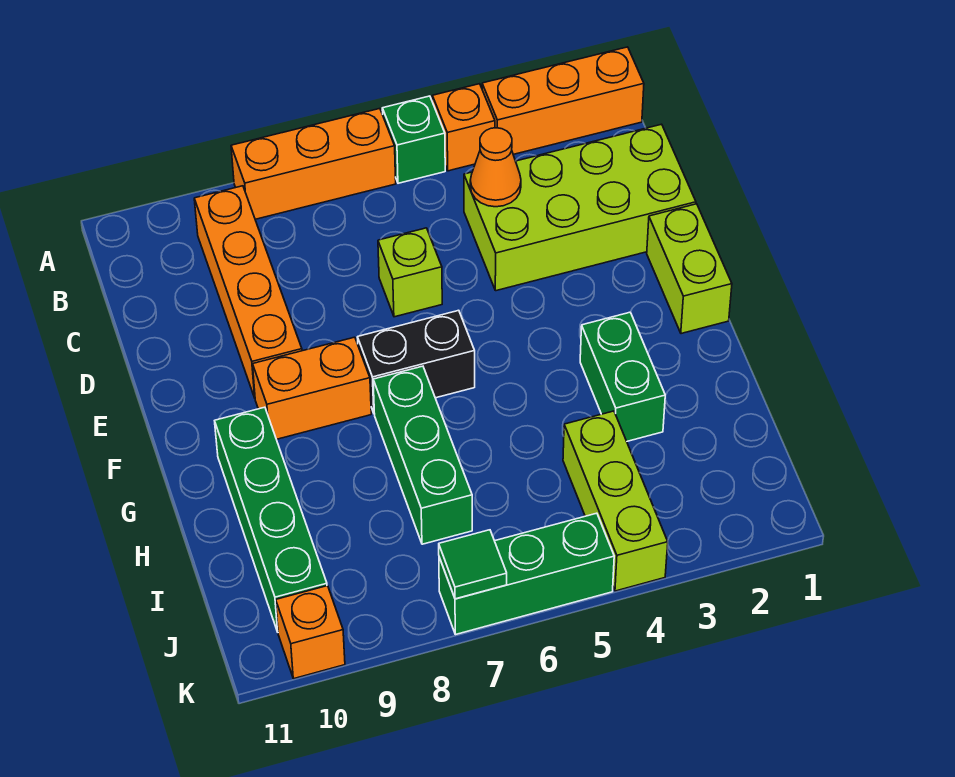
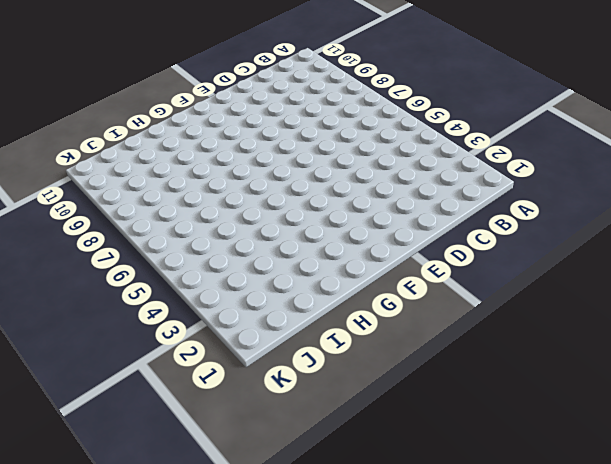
none -> orange 1x3 brick [482,47,644,154]
none -> orange 1x1 brick [432,84,495,171]
none -> green 1x1 brick [382,96,445,183]

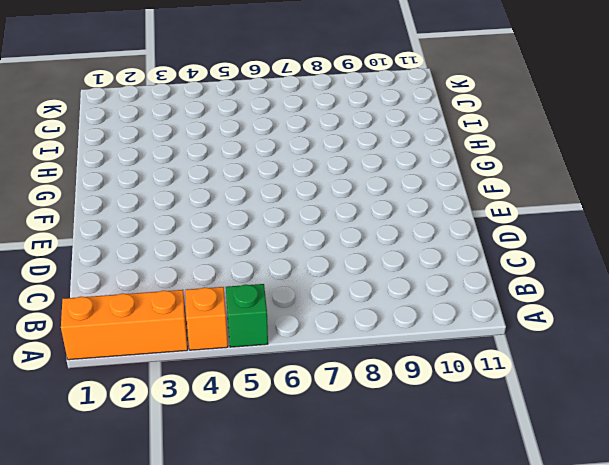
none -> orange 1x3 brick [231,109,396,219]
none -> orange 1x4 brick [194,186,302,398]
none -> lime 2x4 brick [464,124,696,291]

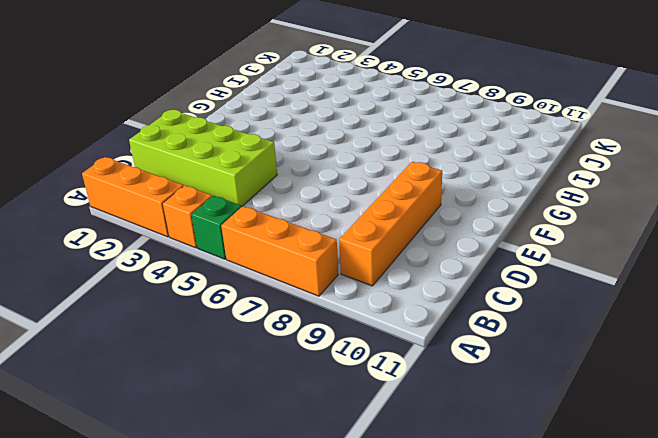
none -> lime 1x1 brick [378,228,442,317]
none -> lime 1x2 brick [647,204,732,334]
none -> black 1x2 brick [357,310,475,414]

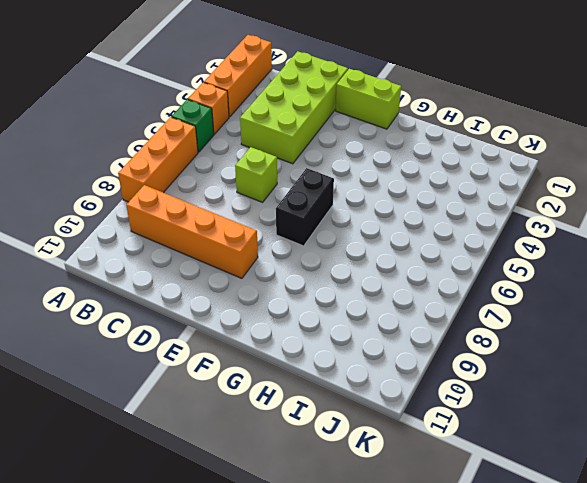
none -> orange 1x2 brick [253,337,371,439]
none -> green 1x2 brick [580,312,665,441]
none -> green 1x3 brick [373,366,472,544]

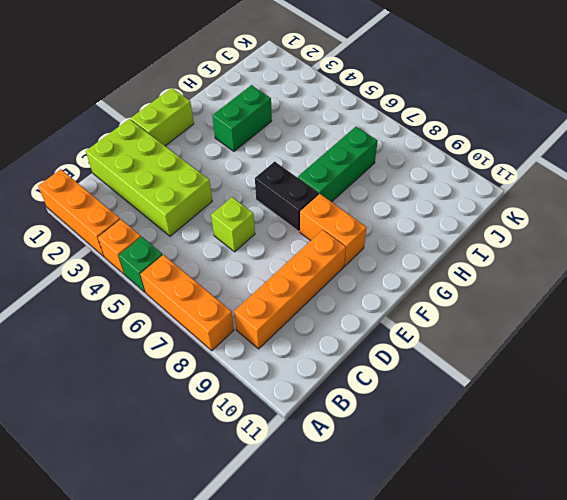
none -> green 1x4 brick [215,407,327,632]
none -> lime 1x3 brick [563,411,668,591]
none -> green 1x3 brick [439,513,614,635]

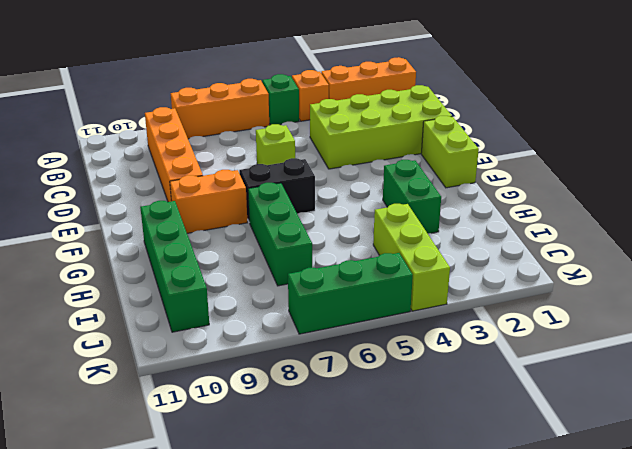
none -> orange 1x1 brick [276,586,345,679]
none -> orange 1x1 cone [470,128,521,207]
none -> green 1x1 tile [439,530,507,599]

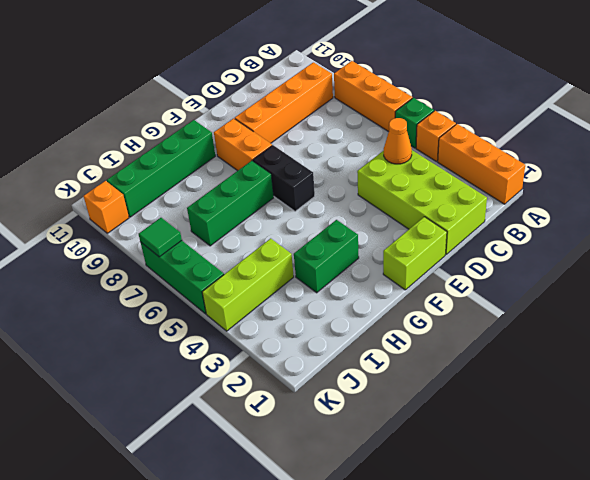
none -> lime 1x1 brick [378,228,442,317]

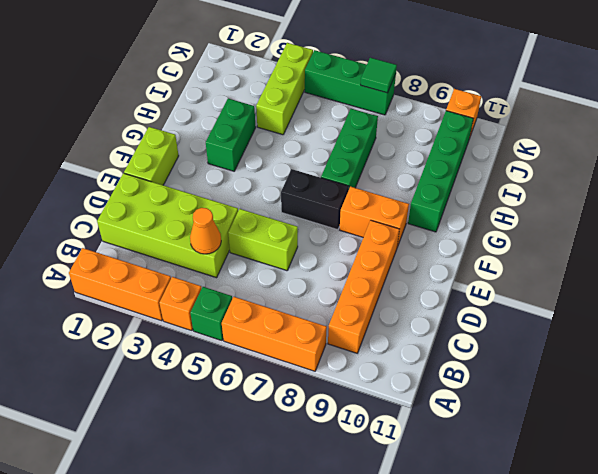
lime 1x2 brick [228,209,298,271] -> lime 1x1 brick [378,228,442,317]

